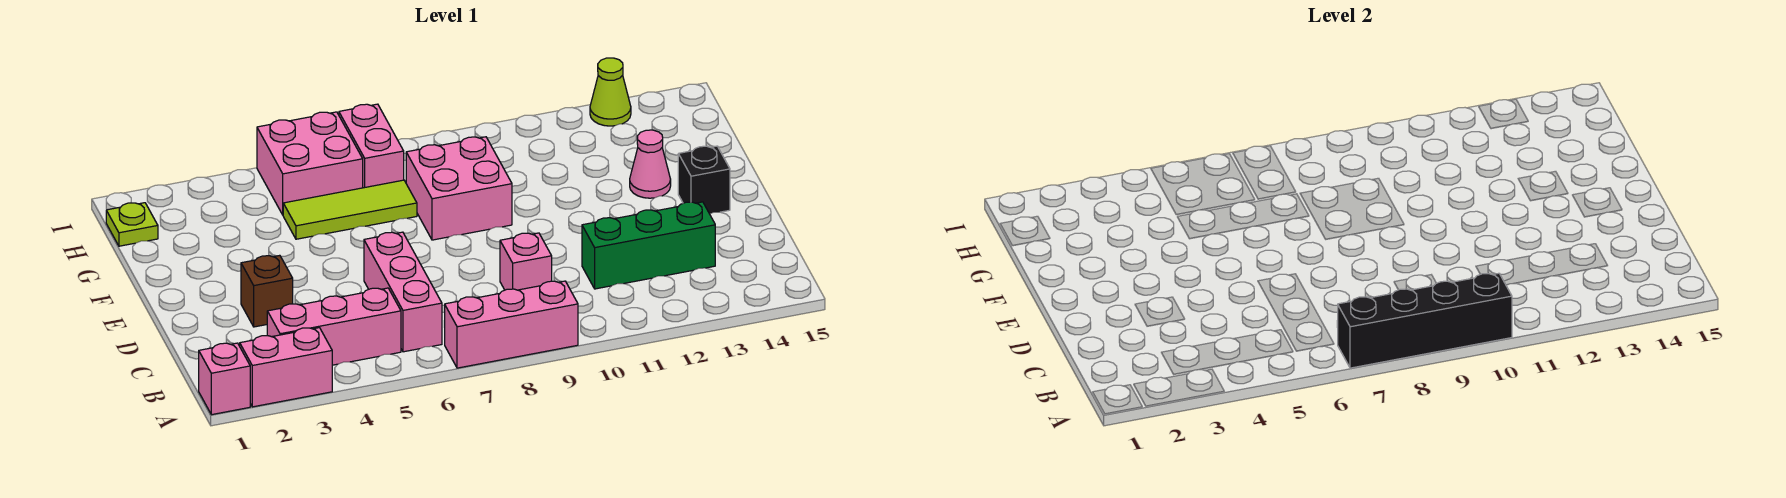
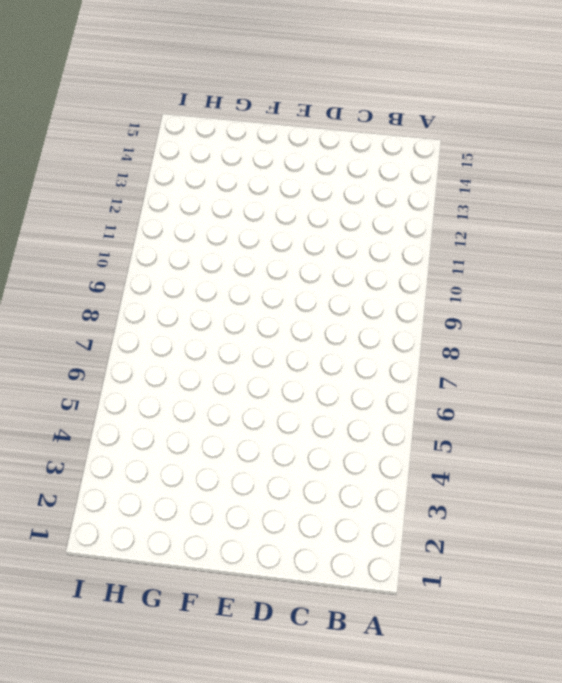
none -> pink 1x1 brick [199,343,250,415]
none -> pink 1x2 brick [240,328,332,407]
none -> pink 1x3 brick [445,281,578,368]

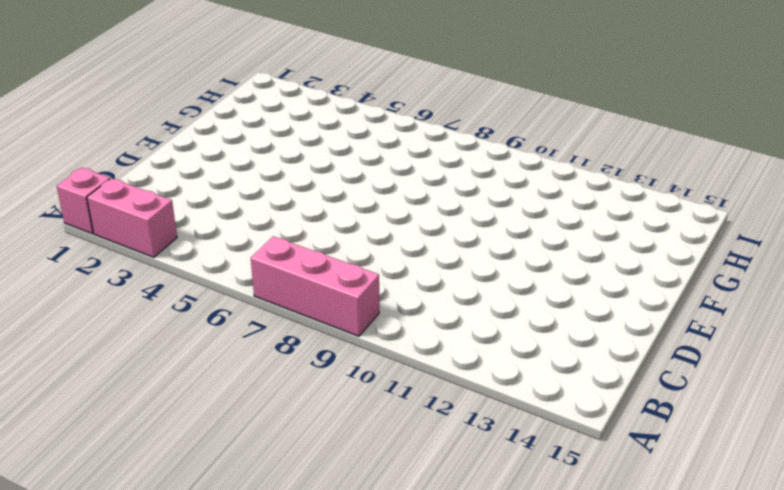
none -> pink 1x3 brick [267,288,401,365]
none -> pink 1x3 brick [364,232,442,352]
none -> pink 1x1 brick [500,233,552,290]

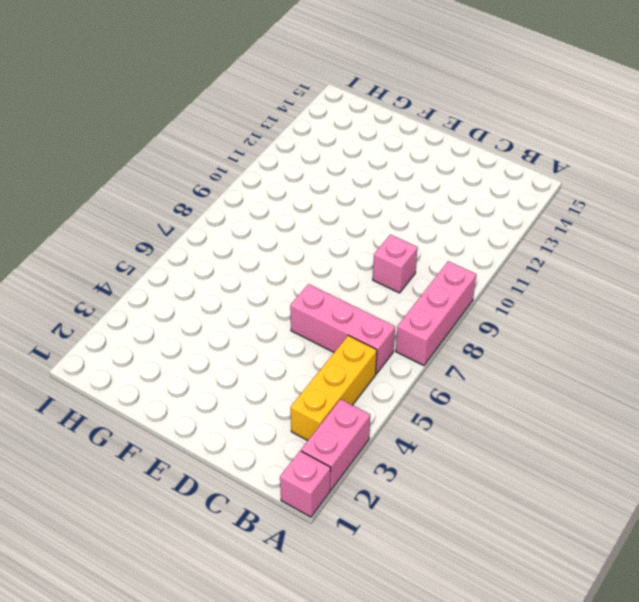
yellow 1x3 brick [291,335,377,440] -> pink 1x3 brick [267,288,401,365]
none -> green 1x3 brick [582,202,715,289]
none -> brown 1x1 brick [241,255,293,327]
none -> black 1x1 brick [678,146,730,214]

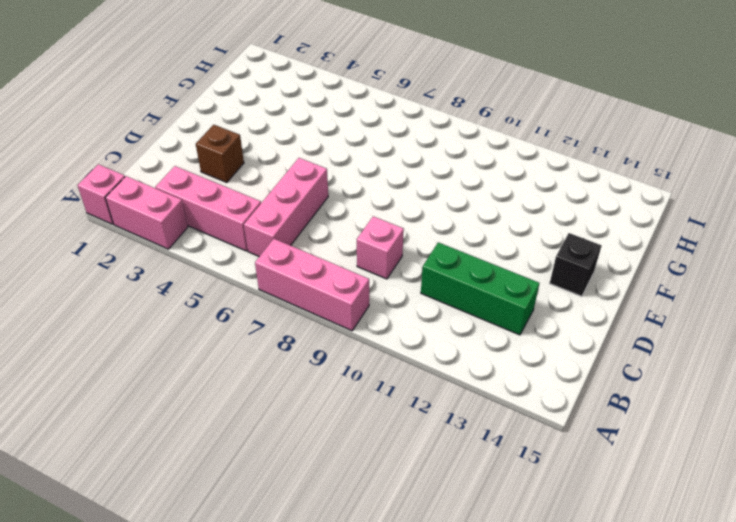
none -> pink 2x2 brick [406,137,512,240]
none -> pink 1x1 cone [630,130,671,198]
none -> lime 1x3 tile [283,180,417,239]

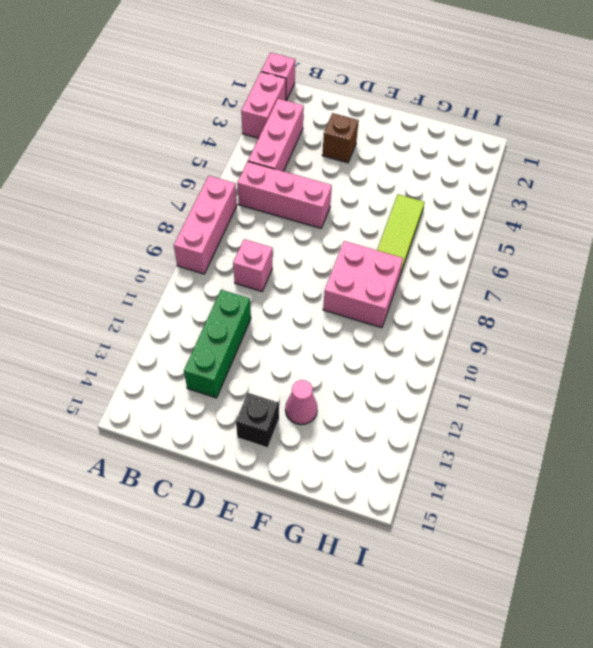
none -> lime 1x1 plate [106,203,158,246]
none -> pink 2x2 brick [257,112,363,215]
none -> pink 1x2 brick [339,104,404,188]

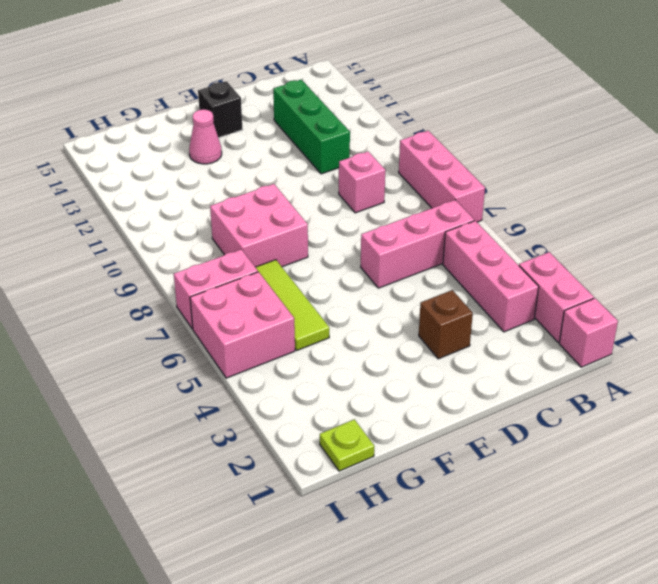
none -> lime 1x1 cone [590,58,631,126]
none -> black 1x4 brick [1338,273,1512,368]

